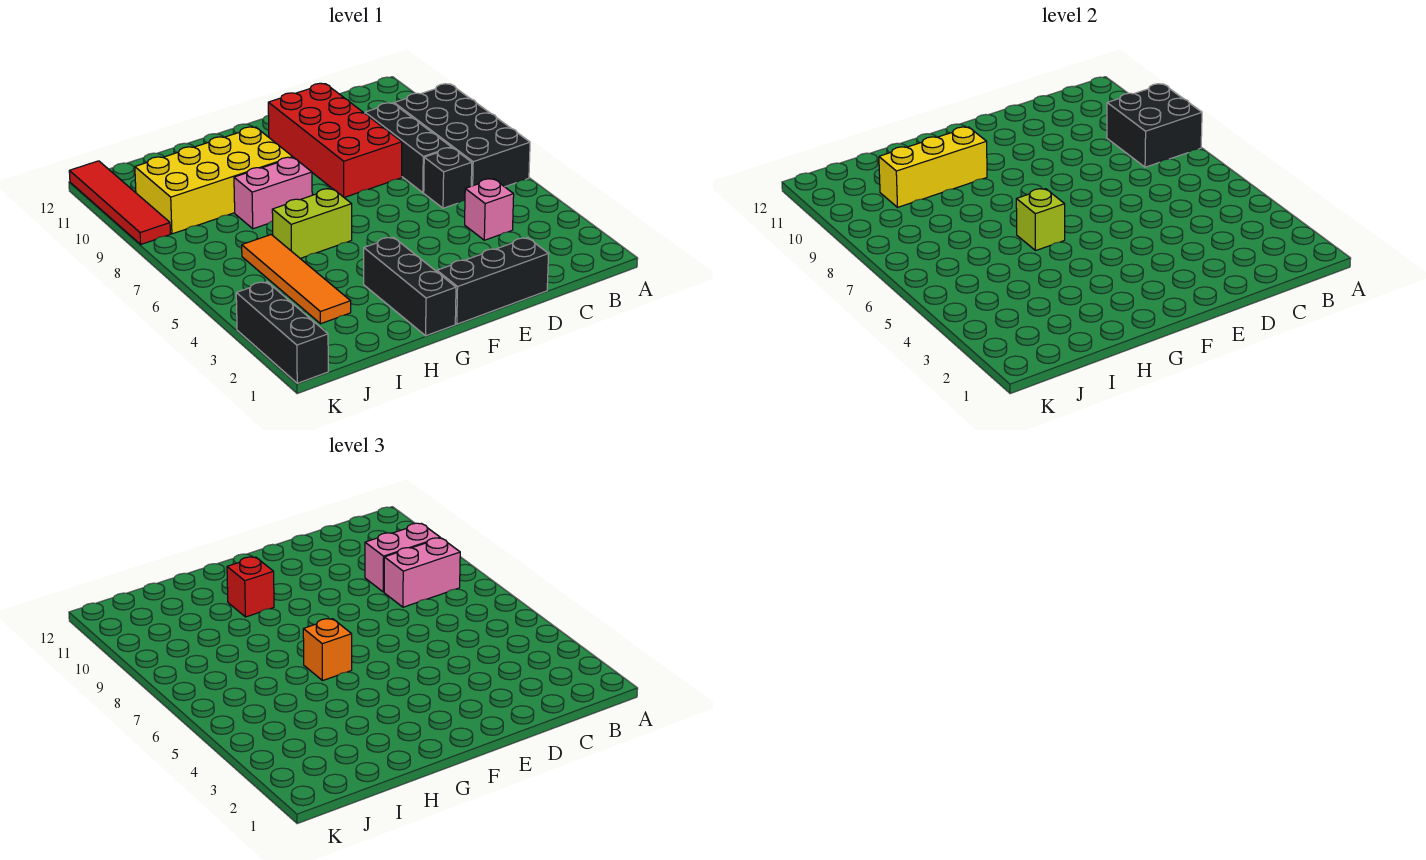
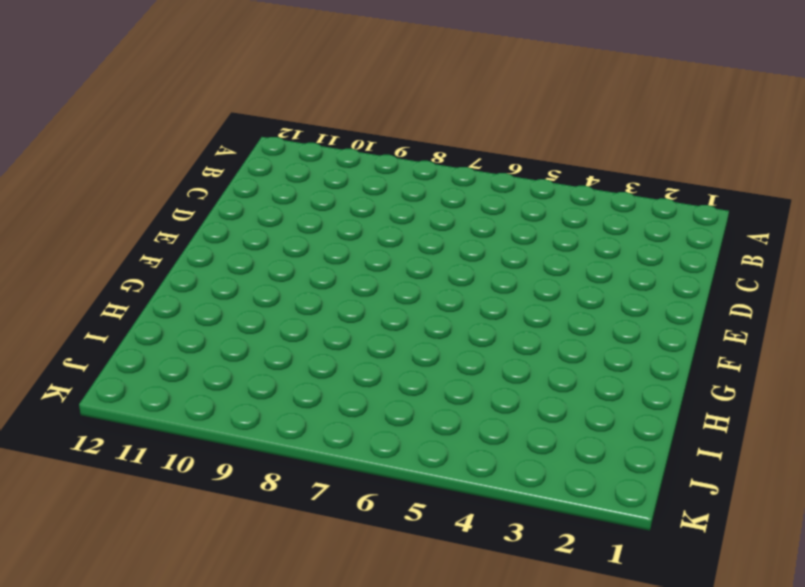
none -> black 2x4 brick [394,84,530,187]
none -> pink 1x1 brick [465,179,514,240]
none -> black 1x1 brick [424,148,472,208]

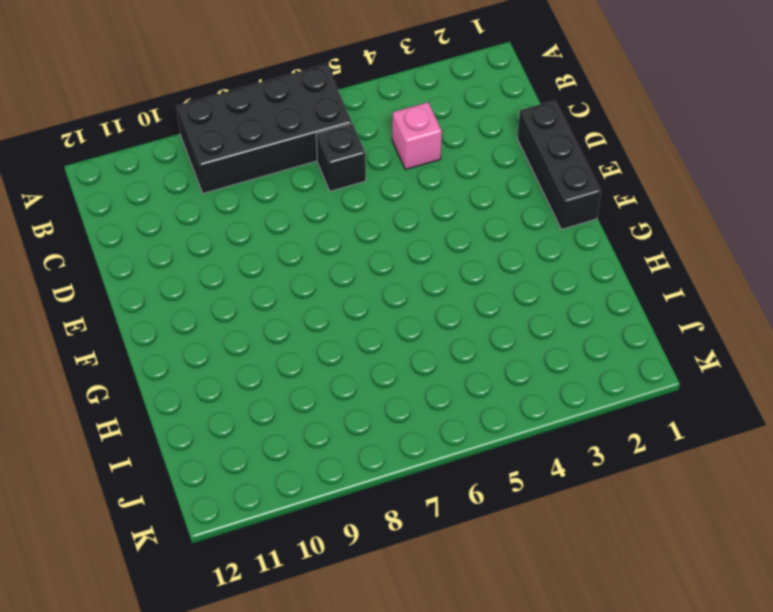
none -> black 1x3 brick [365,103,451,193]
none -> red 2x4 brick [268,83,402,197]
none -> black 1x3 brick [364,237,456,336]

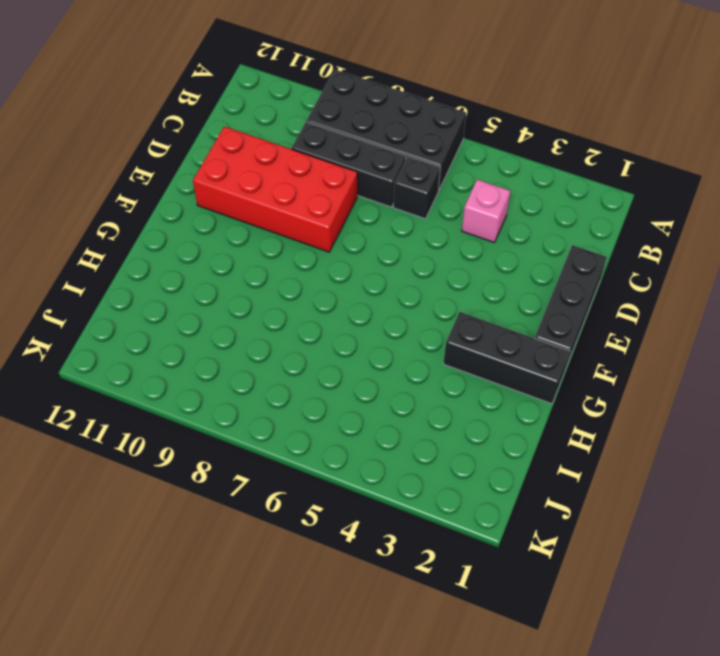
none -> lime 1x2 brick [272,189,352,258]
none -> pink 1x2 brick [234,157,312,229]
none -> yellow 2x4 brick [135,127,293,234]

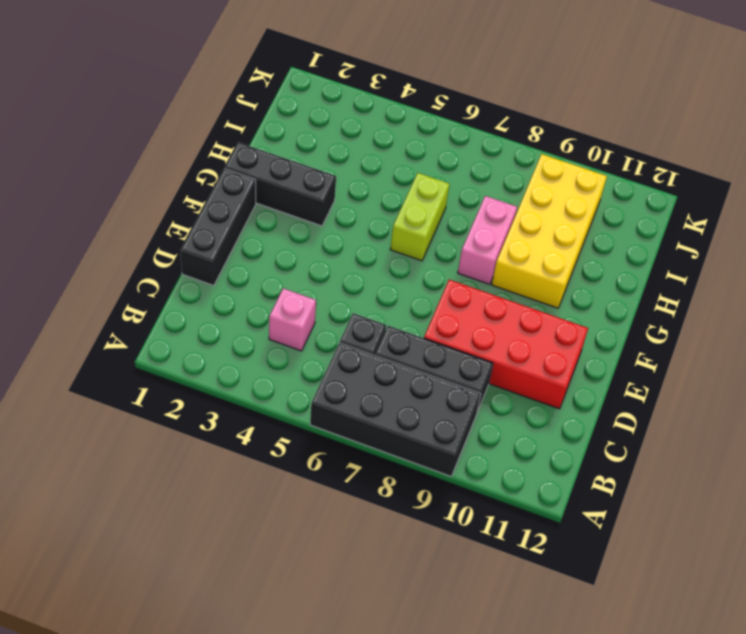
none -> orange 1x4 tile [242,235,351,324]
none -> black 1x3 brick [236,282,328,383]
none -> red 1x4 tile [69,161,170,244]

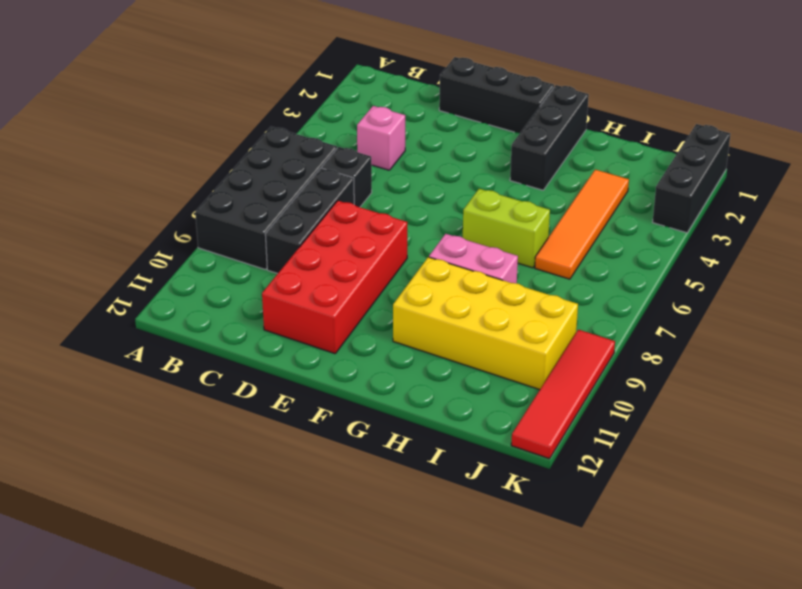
none -> black 2x2 brick [1107,84,1202,167]
none -> lime 1x1 brick [1016,189,1065,250]
none -> yellow 1x3 brick [879,127,987,207]

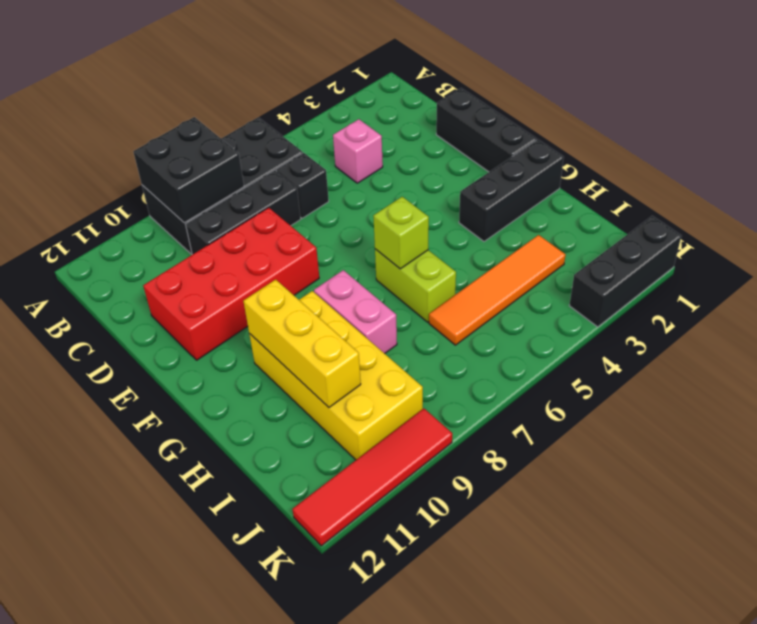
none -> pink 1x2 brick [384,538,460,607]
none -> pink 1x2 brick [365,523,440,592]
none -> orange 1x1 brick [303,619,352,680]

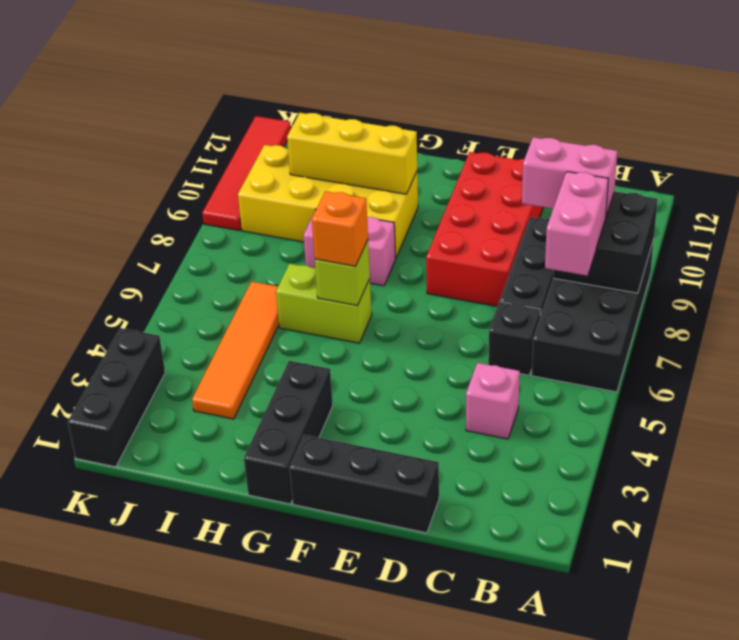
pink 1x2 brick [545,172,608,276] -> pink 1x2 brick turned to [384,538,460,607]
none -> red 1x1 brick [227,557,274,617]

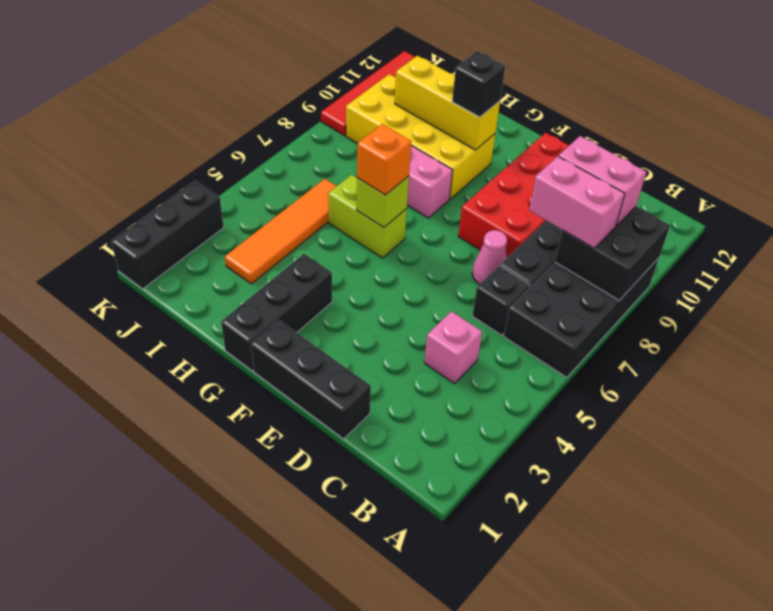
pink 1x1 cone [472,230,507,284] -> none
black 1x1 brick [452,51,505,117] -> red 1x1 brick [227,557,274,617]

